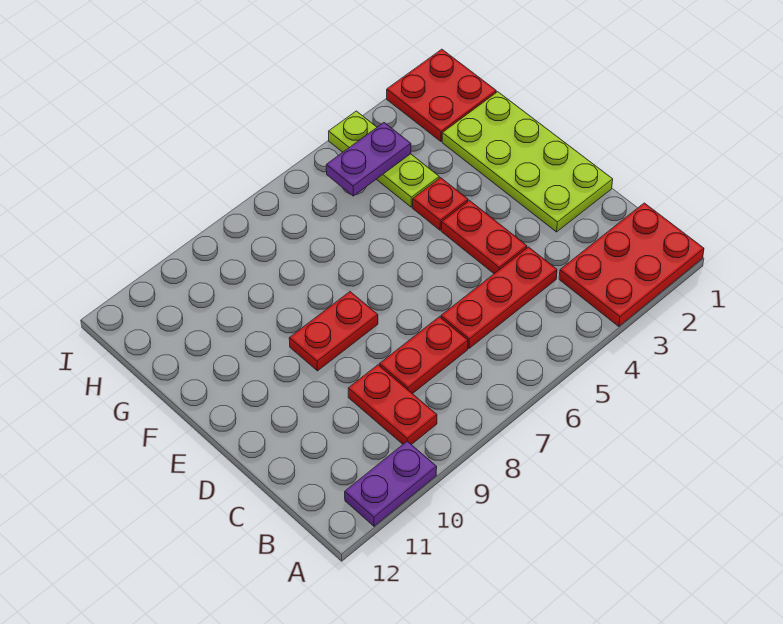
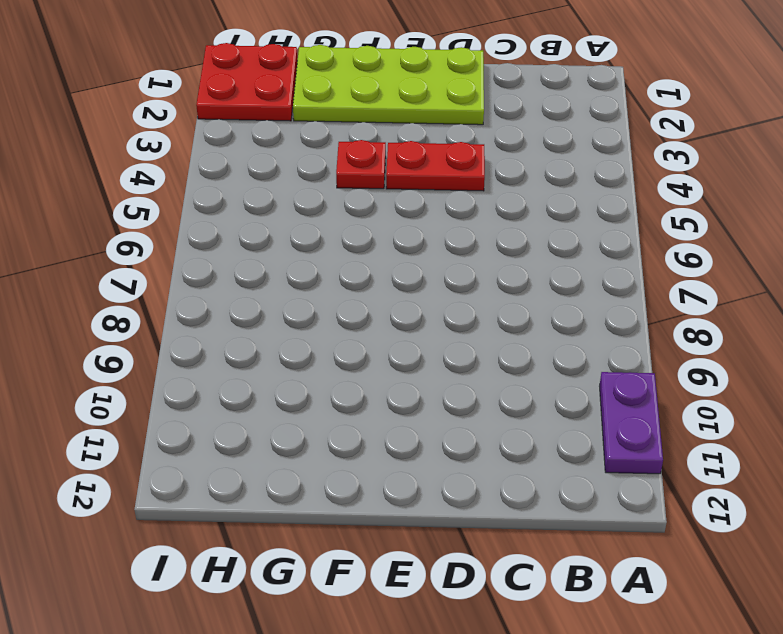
none -> red 2x3 plate [559,203,704,327]
none -> red 1x2 plate [348,365,437,445]
none -> red 1x3 plate [441,247,557,348]

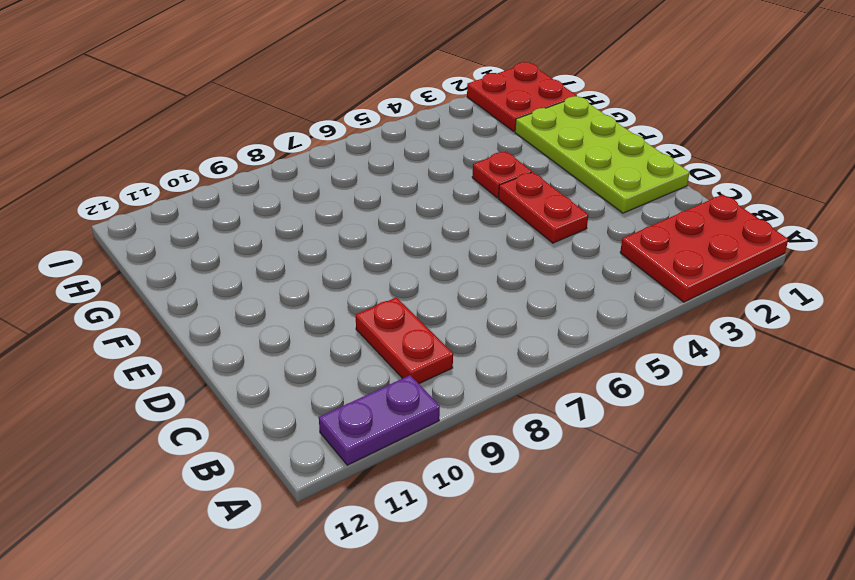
none -> red 1x3 plate [441,247,557,348]
none -> red 1x2 plate [380,317,468,394]
none -> red 1x2 plate [289,292,378,371]

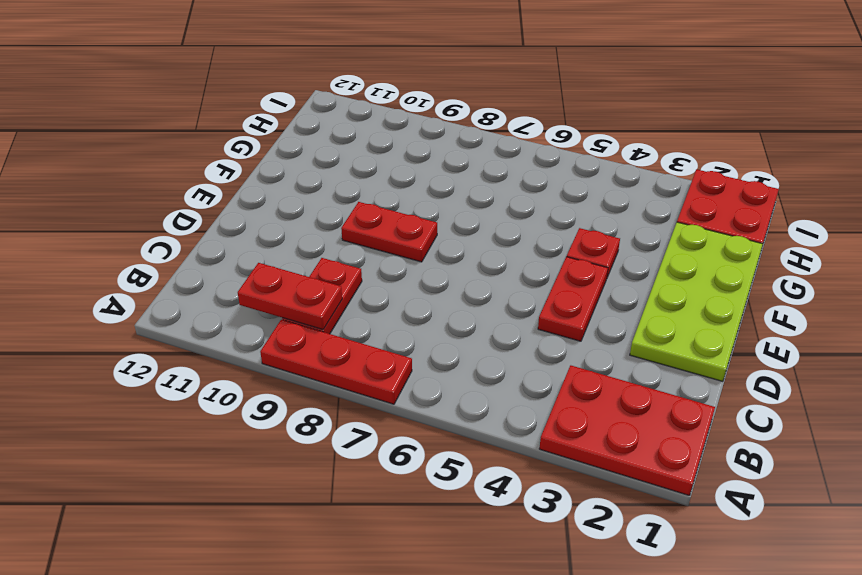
red 1x3 plate [260,320,412,404] -> red 1x3 plate moved to [441,247,557,348]
red 1x2 plate [238,263,342,330] -> red 1x2 plate moved to [380,317,468,394]
none -> purple 1x2 plate [345,441,437,526]
none -> lime 1x3 plate [329,111,439,207]
none -> purple 1x2 plate [326,123,411,196]

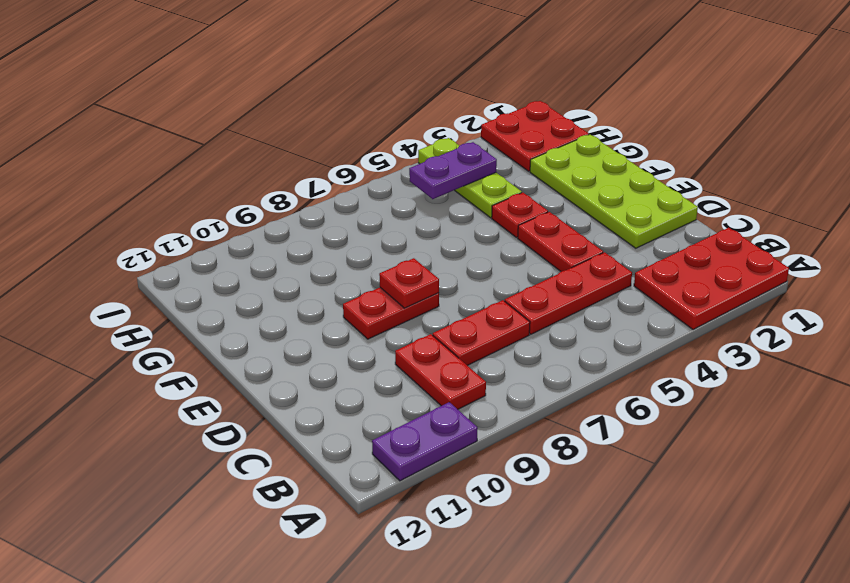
red 1x1 plate [379,258,439,308] -> none

